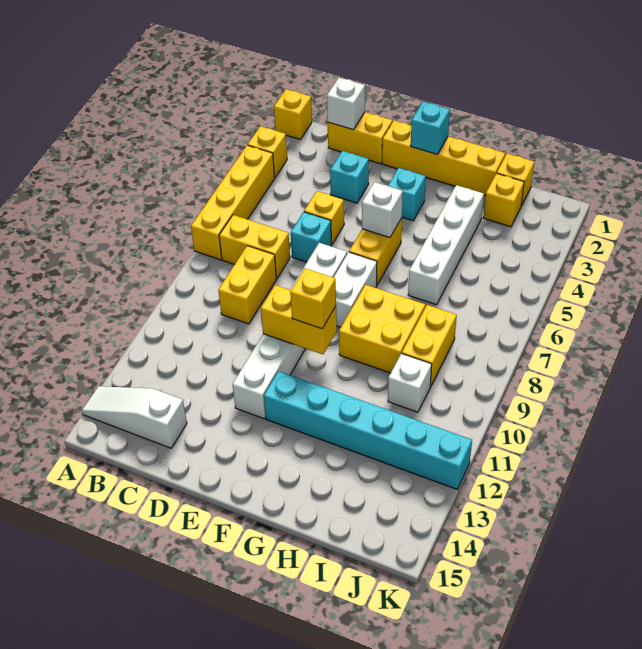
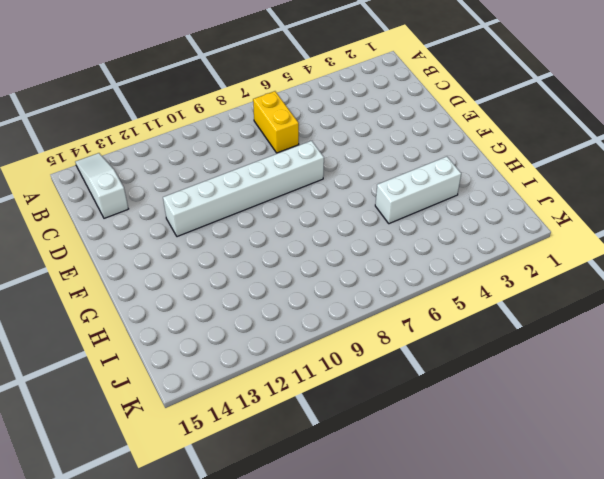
white 1x3 brick [375,157,461,224] -> white 1x4 brick [408,185,484,305]
none -> yellow 1x1 brick [274,89,312,139]
none -> yellow 1x1 brick [248,126,287,177]
none -> yellow 1x4 brick [191,145,275,260]

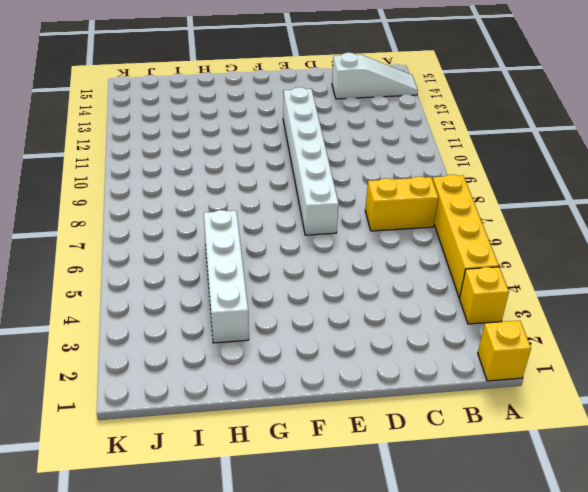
none -> yellow 1x2 brick [328,112,392,164]
none -> yellow 1x2 brick [218,246,276,324]
none -> cyan 1x1 brick [330,151,369,203]

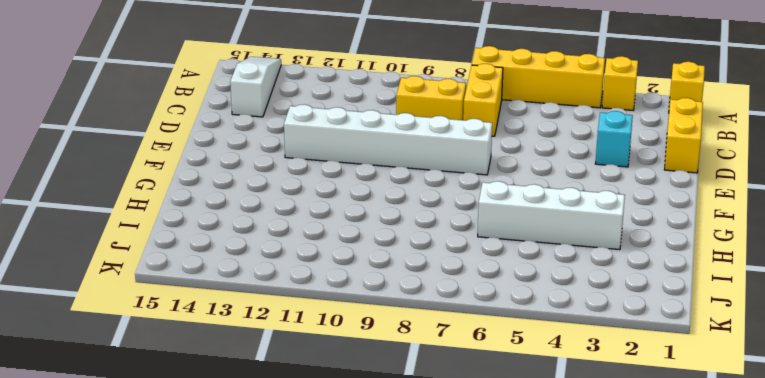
none -> yellow 1x1 brick [304,191,344,244]
none -> cyan 1x1 brick [291,212,332,262]
none -> yellow 1x4 brick [382,121,505,195]

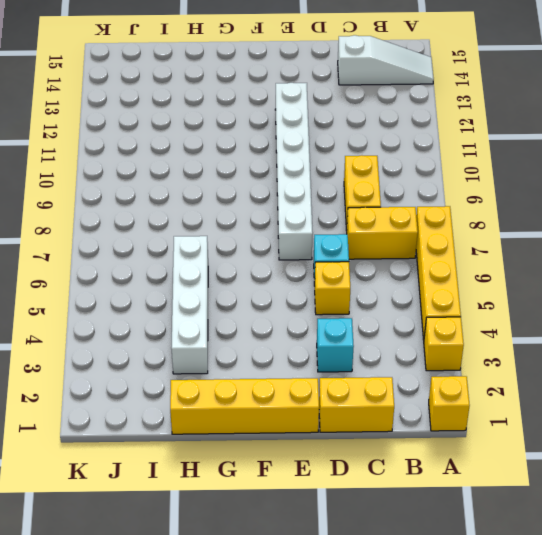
none -> cyan 1x1 brick [388,168,426,221]
none -> yellow 1x2 brick [349,218,402,285]
none -> white 1x2 brick [334,252,377,327]

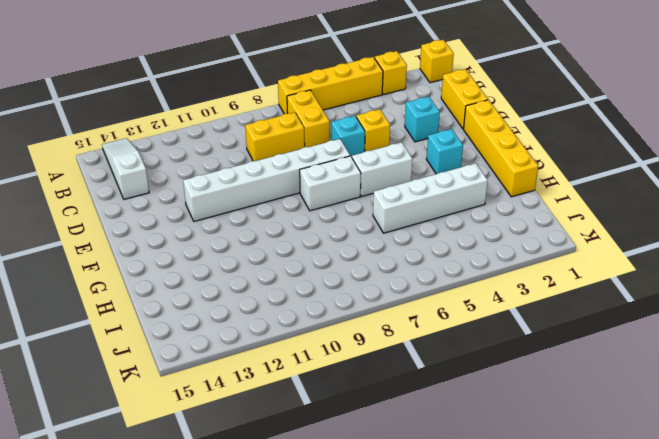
white 1x2 brick [352,142,412,196] -> yellow 1x2 brick [349,218,402,285]
none -> cyan 1x6 brick [264,371,472,489]
none -> yellow 2x2 brick [339,285,425,373]
none -> yellow 1x1 brick [497,154,534,206]

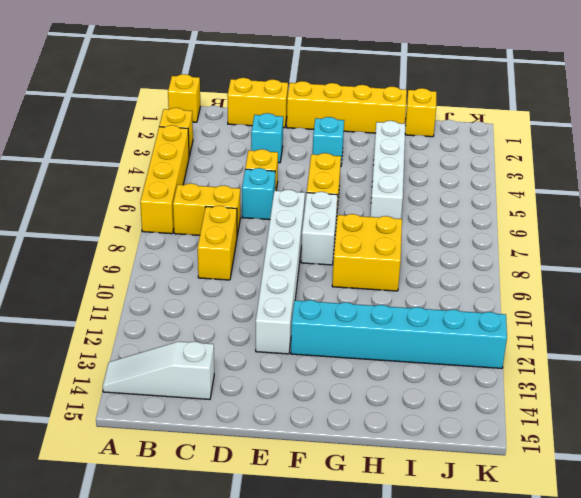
none -> yellow 1x1 brick [484,173,524,227]
none -> yellow 1x2 brick [402,305,457,387]
none -> white 1x1 brick [388,353,432,412]

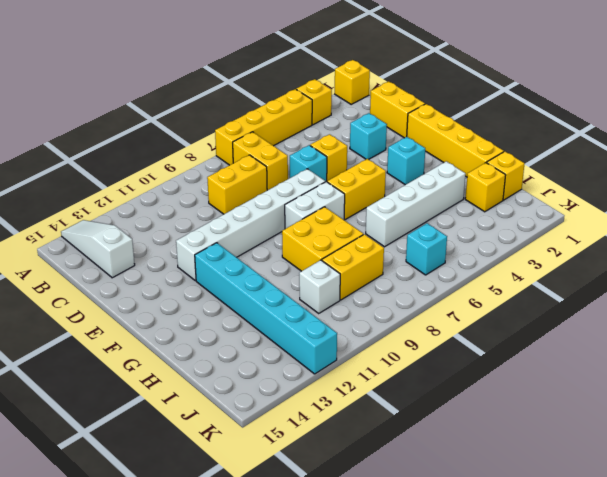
cyan 1x1 brick [406,223,447,275] -> cyan 1x1 brick moved to [411,102,450,155]
none -> white 1x1 brick [327,78,365,130]
none -> yellow 1x2 brick [261,285,337,354]
none -> white 1x1 brick [362,182,403,238]

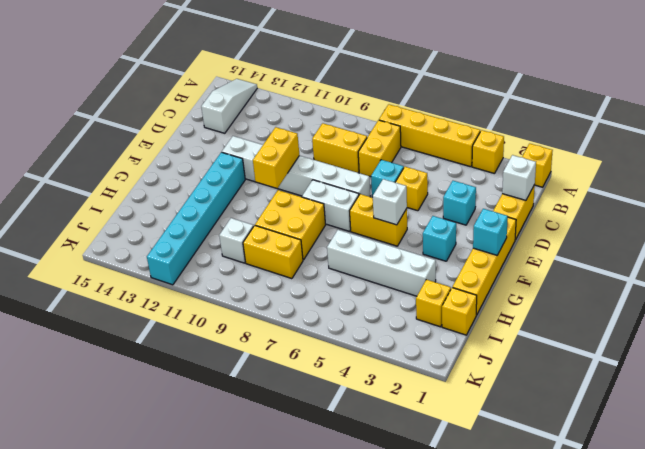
none -> yellow 1x1 brick [290,268,336,329]

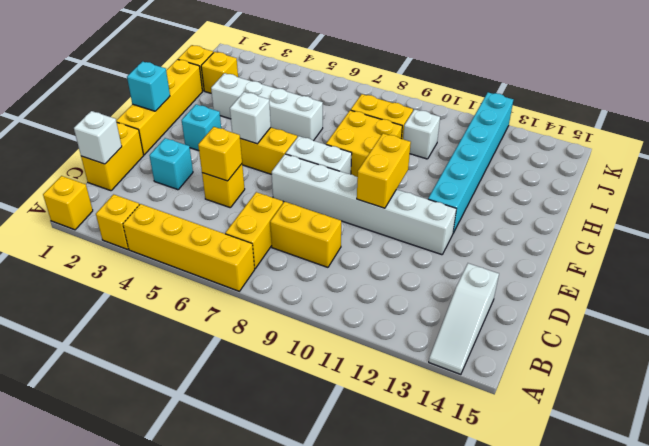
yellow 1x1 brick [198,127,242,181] -> yellow 1x1 brick moved to [290,268,336,329]
none -> cyan 1x1 brick [291,212,332,262]

